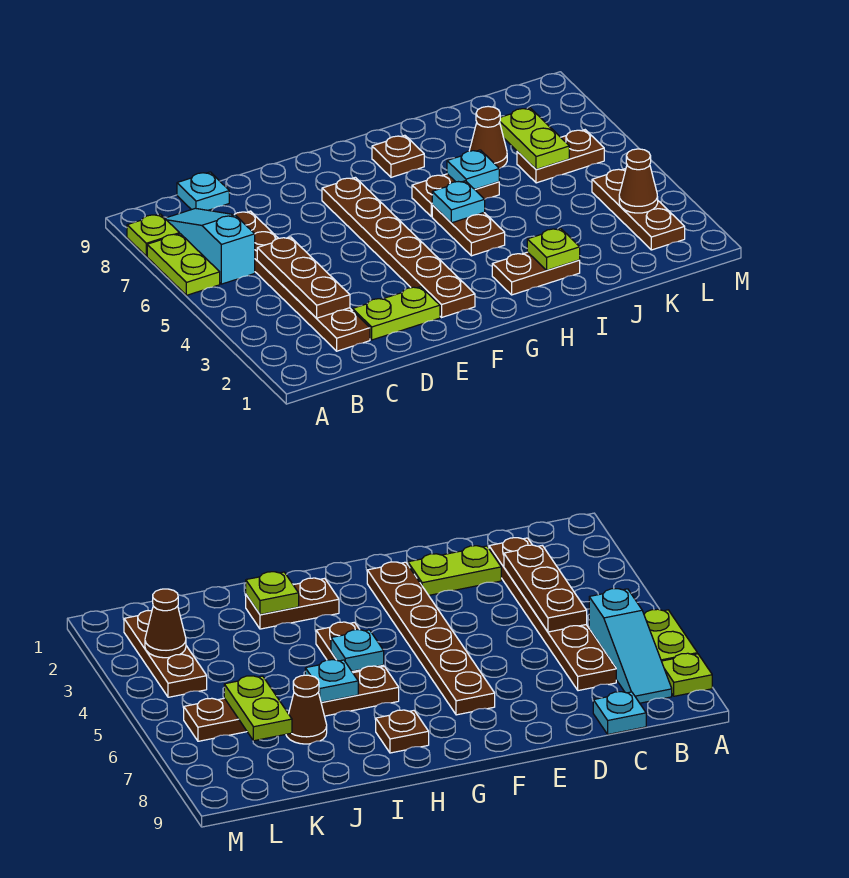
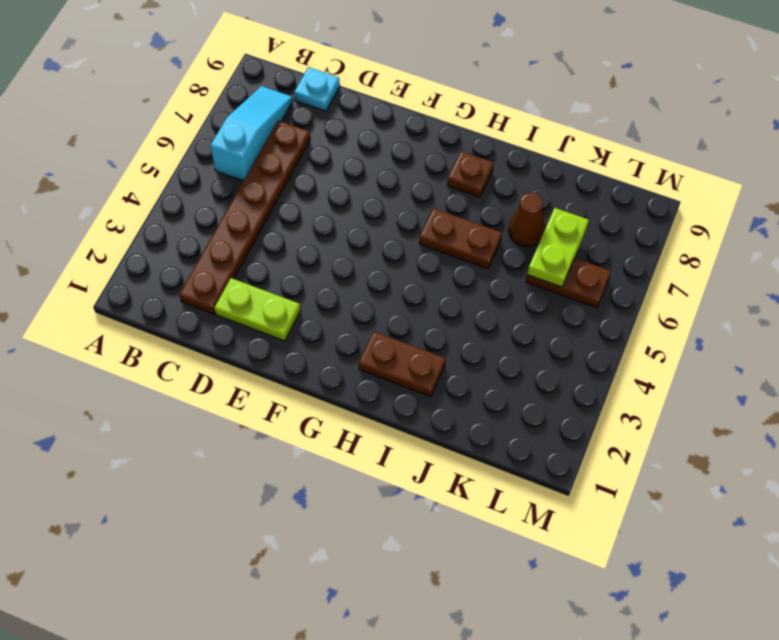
none -> lime 1x2 plate [147,234,220,295]
none -> lime 1x1 plate [127,214,180,256]
none -> brown 1x6 plate [322,177,475,317]

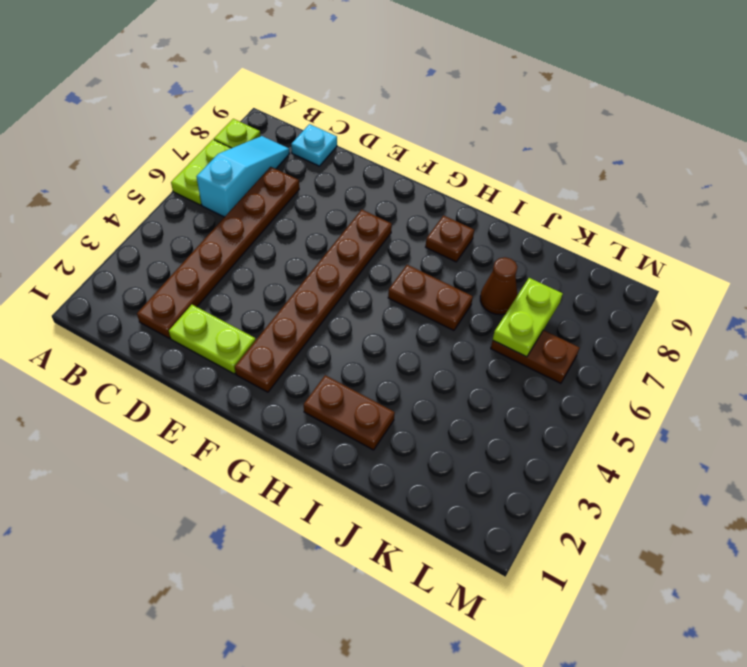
none -> brown 1x2 plate [432,205,505,256]
none -> brown 1x3 plate [592,169,685,250]
none -> brown 1x3 plate [257,237,350,318]

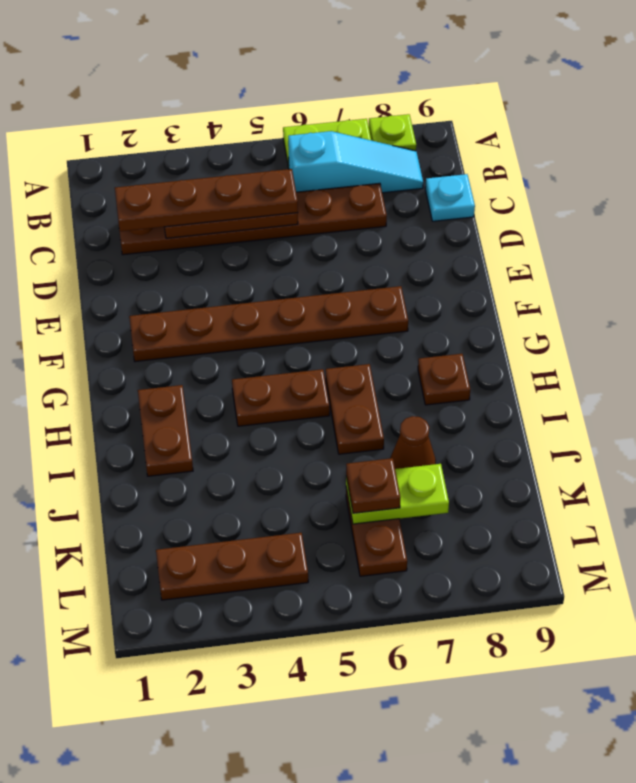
brown 1x4 plate [115,169,298,231] -> none
brown 1x1 plate [346,458,400,513] -> none
none -> lime 1x2 plate [353,287,440,340]
none -> cyan 1x1 plate [432,181,485,223]
none -> lime 1x1 plate [527,228,580,270]

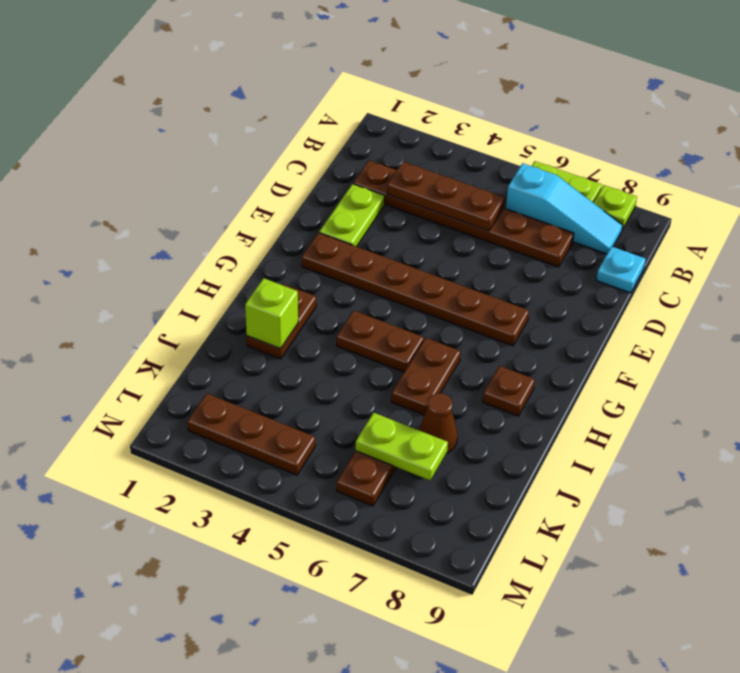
lime 1x1 brick [245,278,298,349] -> lime 1x1 plate [527,228,580,270]
none -> cyan 1x1 plate [432,181,485,223]
none -> cyan 1x1 plate [447,150,499,189]
none -> brown 1x1 cone [619,149,658,213]

